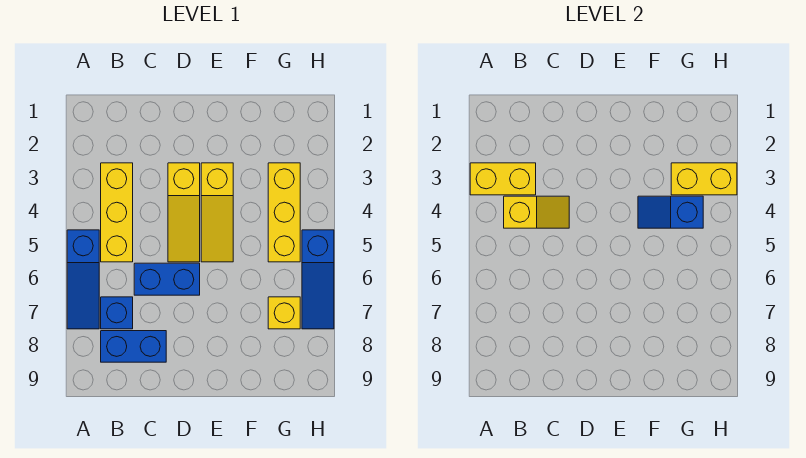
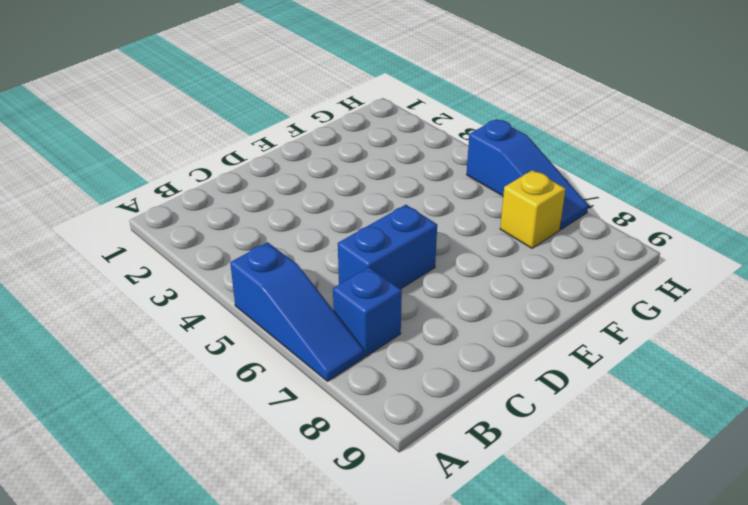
none -> yellow 1x3 brick [101,163,133,262]
none -> blue 1x2 brick [101,331,166,362]
none -> yellow 1x3 slope [168,163,200,262]

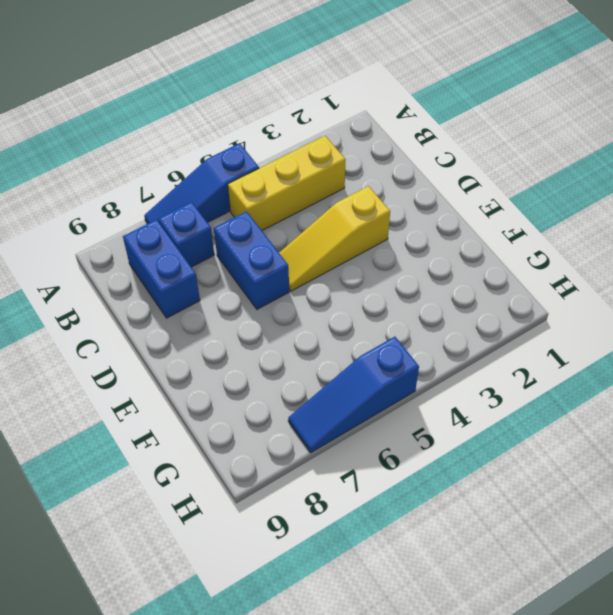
none -> yellow 1x3 slope [201,163,233,262]
none -> yellow 1x3 brick [268,163,300,262]
none -> yellow 1x1 brick [268,297,300,329]

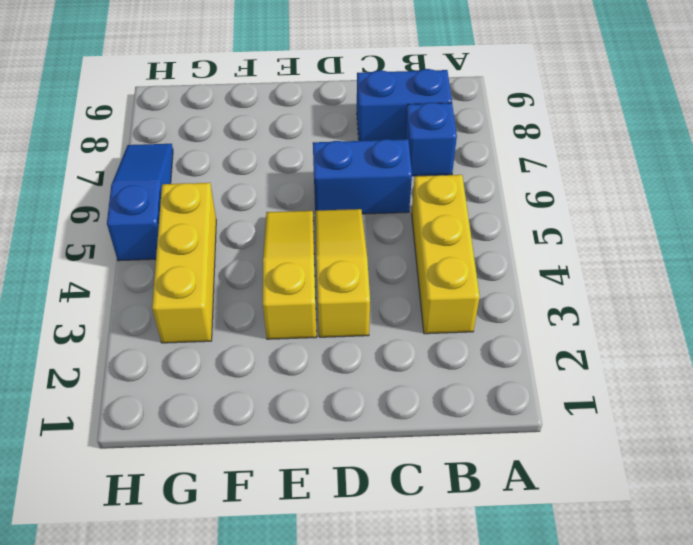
none -> blue 1x3 slope [67,230,99,329]
none -> yellow 1x1 brick [268,297,300,329]
none -> yellow 1x2 brick [470,163,536,195]

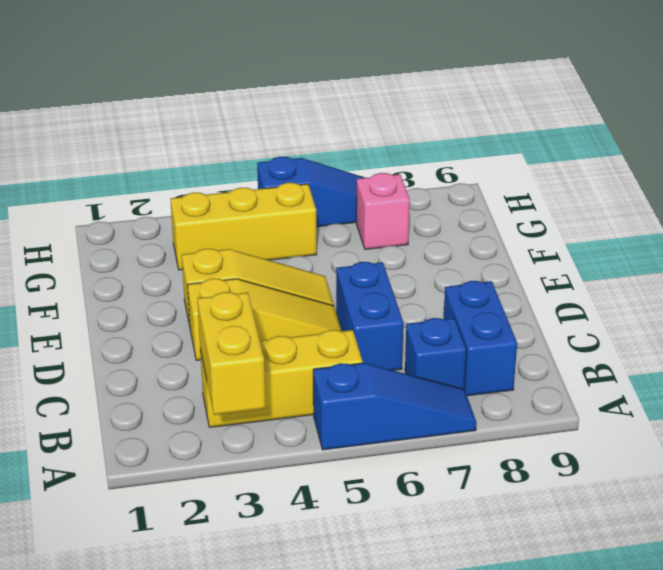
pink 1x1 brick [356,173,410,249] -> yellow 1x1 brick [268,297,300,329]
none -> yellow 1x2 slope [504,196,569,228]
none -> blue 1x2 slope [638,196,703,228]
none -> yellow 1x2 brick [671,163,737,195]

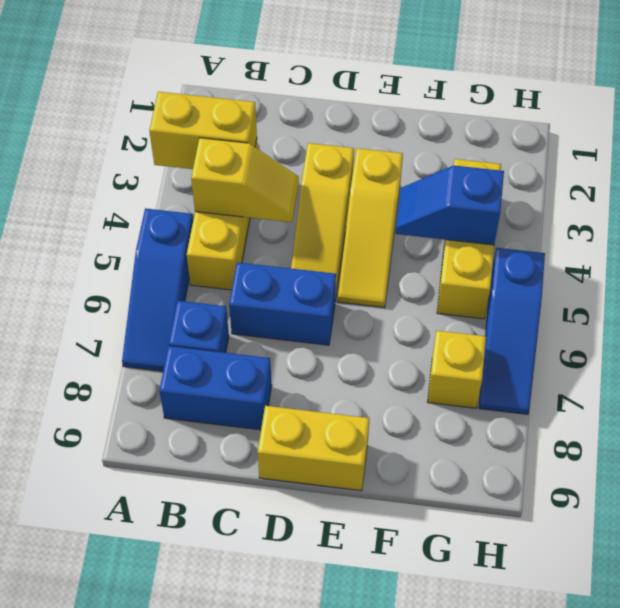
yellow 1x2 brick [258,406,370,491] -> yellow 1x2 brick moved to [671,163,737,195]

